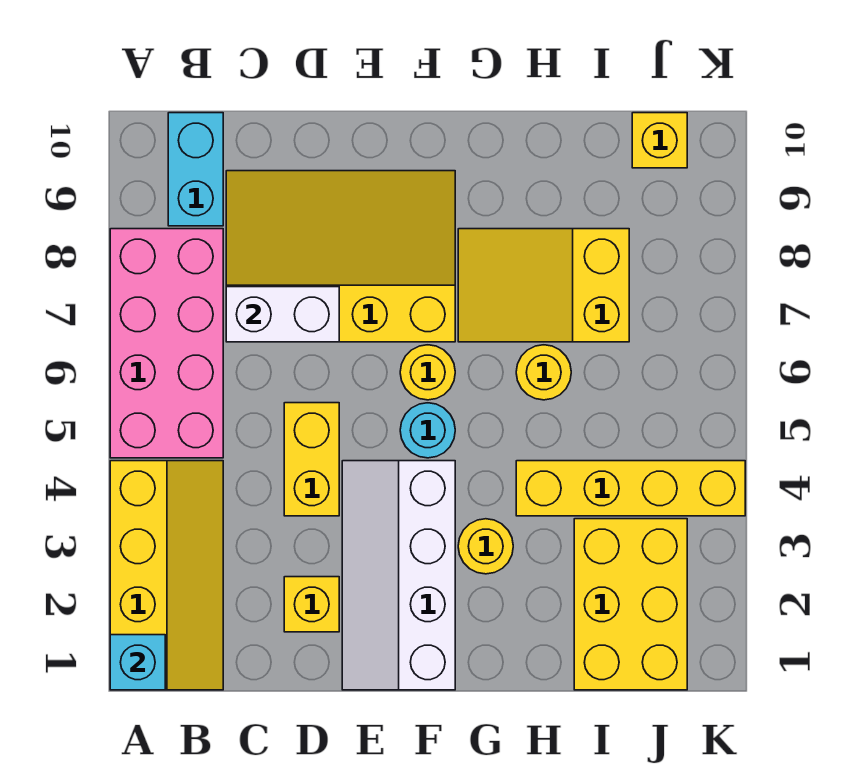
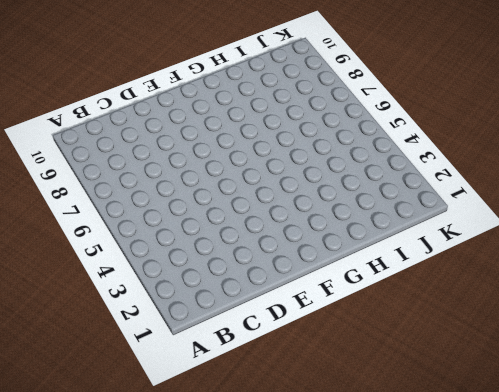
none -> yellow 2x4 slope [110,461,223,690]
none -> pink 2x4 brick [110,229,223,458]
none -> cyan 1x2 brick [168,113,223,226]

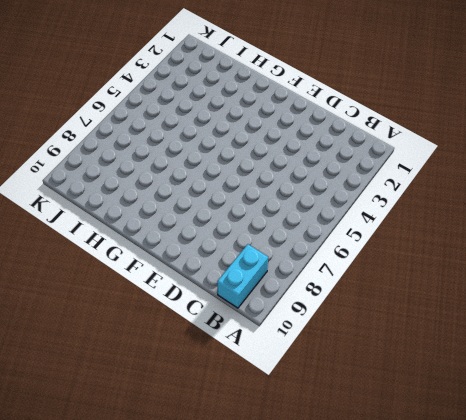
none -> yellow 2x4 slope [110,461,223,690]
none -> pink 2x4 brick [110,229,223,458]
none -> yellow 3x4 slope [226,171,455,342]

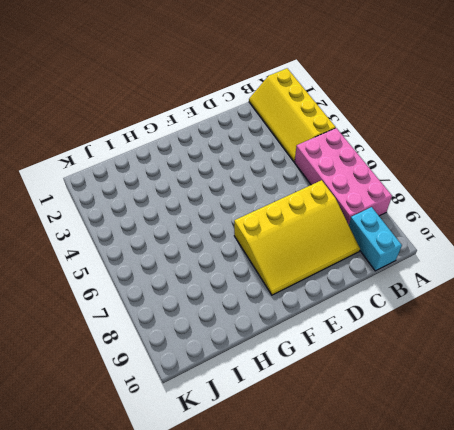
none -> yellow 1x1 brick [284,577,339,632]
none -> yellow 1x2 brick [284,403,339,516]
none -> white 2x4 slope [342,461,455,690]

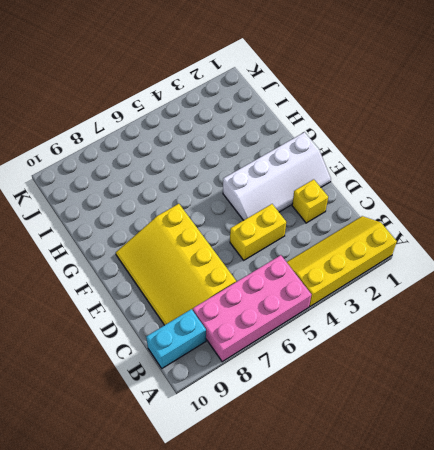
none -> cyan 1x1 round brick [400,403,455,458]
none -> yellow 1x1 round brick [400,345,455,400]
none -> yellow 1x1 round brick [458,519,513,574]

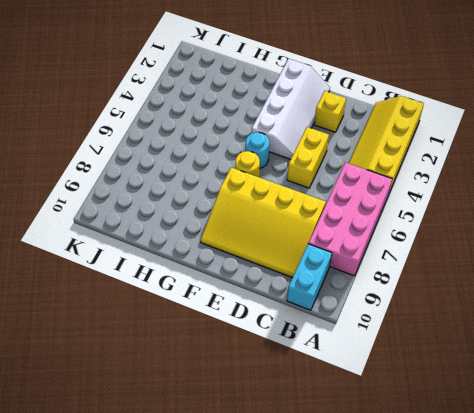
none -> yellow 1x1 round brick [458,519,513,574]
none -> yellow 2x3 slope [458,229,629,342]
none -> yellow 1x4 brick [516,461,745,516]

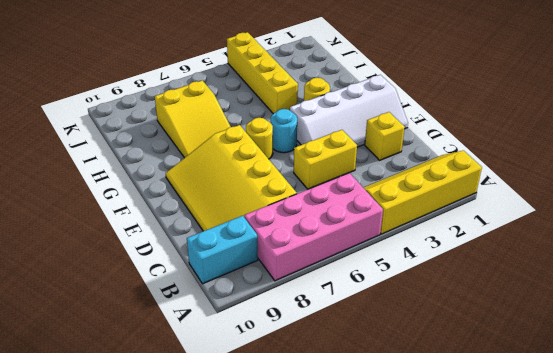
none -> yellow 1x1 round brick [516,345,571,400]
none -> yellow 2x3 brick [574,519,687,690]
none -> yellow 1x1 brick [632,113,687,168]

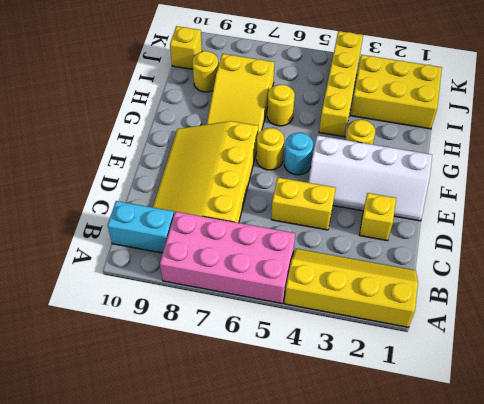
yellow 1x1 round brick [192,51,219,92] -> none
none -> cyan 1x1 brick [110,635,165,690]
none -> white 1x2 brick [226,287,339,342]

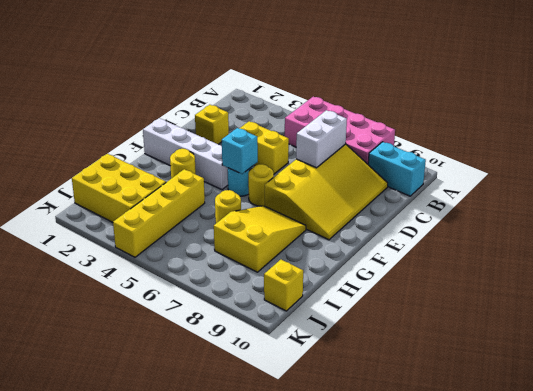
cyan 1x1 brick [222,128,258,174] -> cyan 1x1 brick moved to [110,635,165,690]
none -> yellow 2x4 slope [110,461,223,690]

